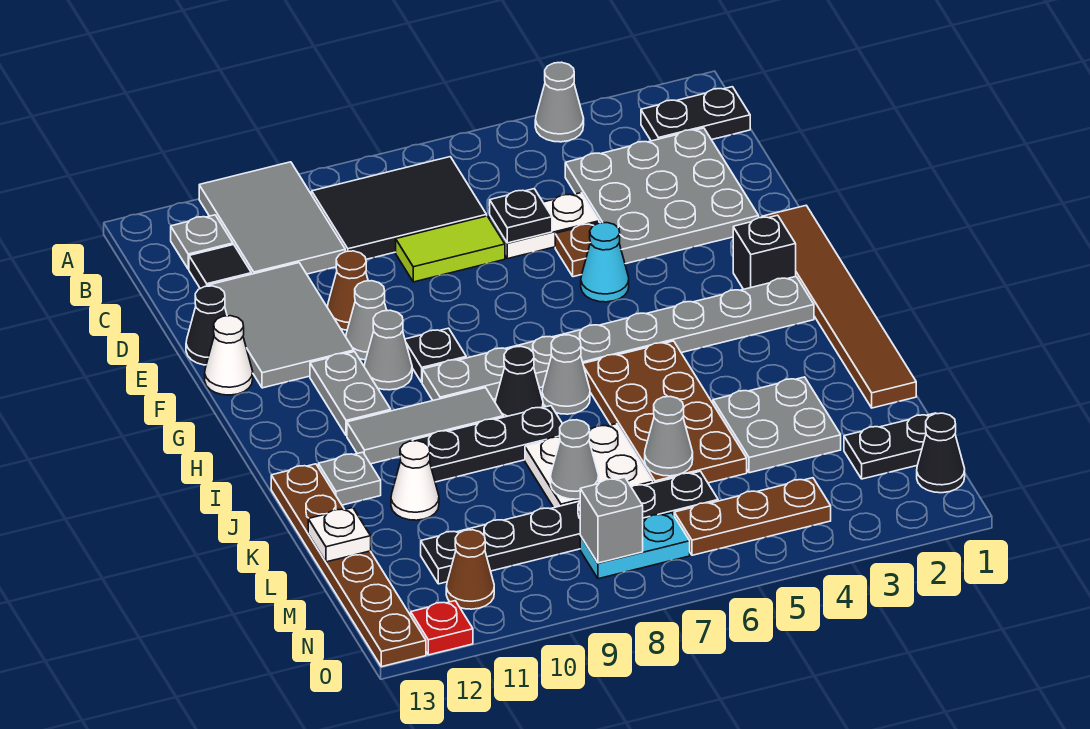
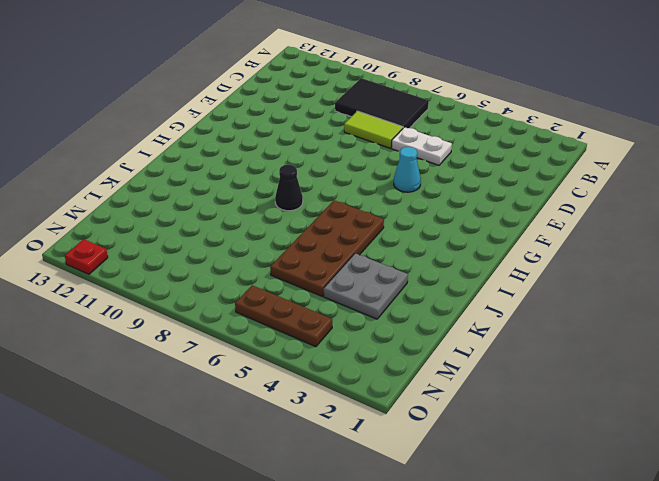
none -> grey 1x1 cone [535,62,584,142]
none -> grey 2x3 tile [199,162,345,274]
none -> black 1x2 plate [641,87,750,141]
none -> grey 1x1 plate [171,215,233,269]

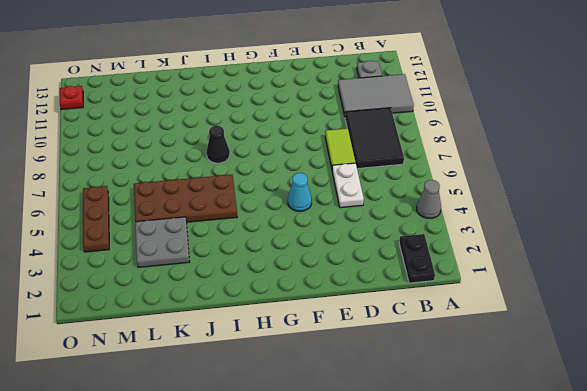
none -> grey 3x3 plate [565,128,759,264]
none -> black 1x1 tile [189,245,251,289]
none -> grey 2x3 tile [208,263,354,388]
none -> brown 1x1 plate [555,222,600,277]

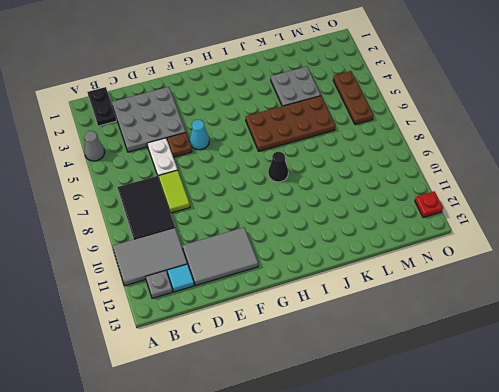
cyan 1x1 tile [167,264,194,292] -> black 1x1 tile [189,245,251,289]
none -> brown 1x1 cone [327,251,368,330]
none -> black 1x1 cone [186,286,227,365]
none -> brown 1x6 tile [762,206,916,408]
none -> grey 1x1 cone [346,281,387,360]

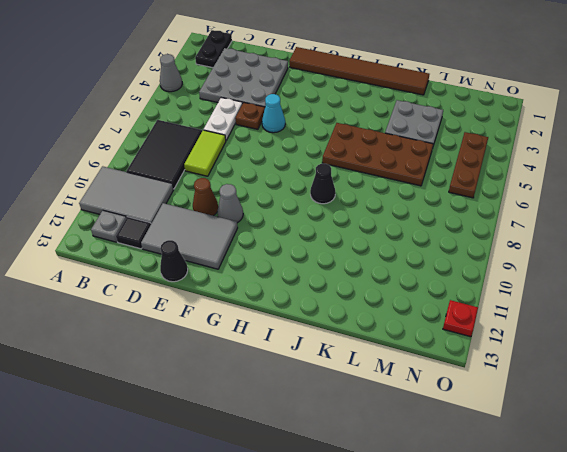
none -> white 1x1 cone [205,316,253,395]
none -> black 1x1 brick [733,215,796,289]
none -> black 1x1 plate [405,328,466,382]
none -> grey 1x1 cone [364,310,412,390]

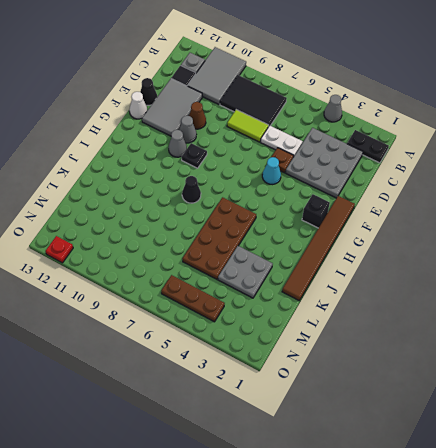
none -> grey 1x2 plate [310,352,391,436]
none -> grey 1x8 plate [422,277,814,400]
none -> grey 1x1 cone [542,335,590,414]
none -> grey 1x3 tile [347,388,503,464]

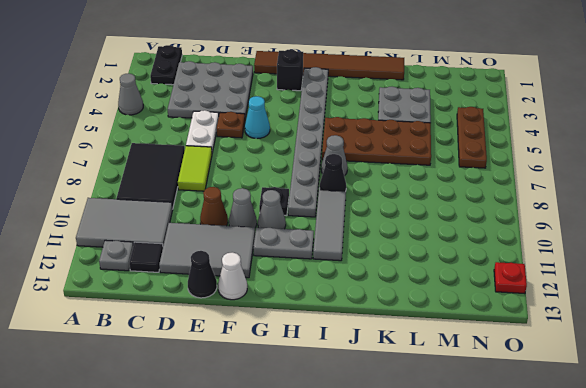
none -> black 1x3 plate [412,406,562,482]
none -> grey 1x1 plate [318,452,381,505]
none -> brown 1x6 plate [271,464,426,667]
none -> white 2x2 plate [525,424,653,508]

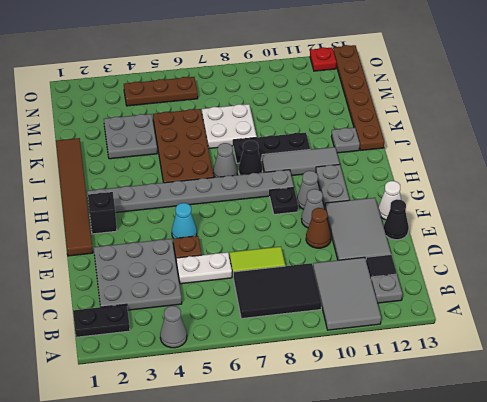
none -> white 1x1 cone [391,441,439,520]
none -> black 1x2 plate [844,413,936,479]
none -> black 1x6 plate [421,471,718,584]
none -> black 1x1 cone [917,413,965,493]

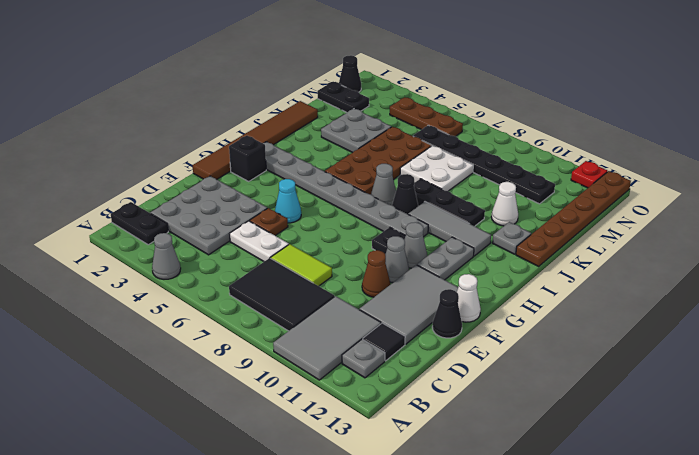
none -> cyan 1x2 plate [580,513,690,579]
none -> brown 1x1 cone [446,530,494,609]
none -> black 1x1 plate [490,189,552,243]
none -> grey 1x1 cone [645,397,693,476]

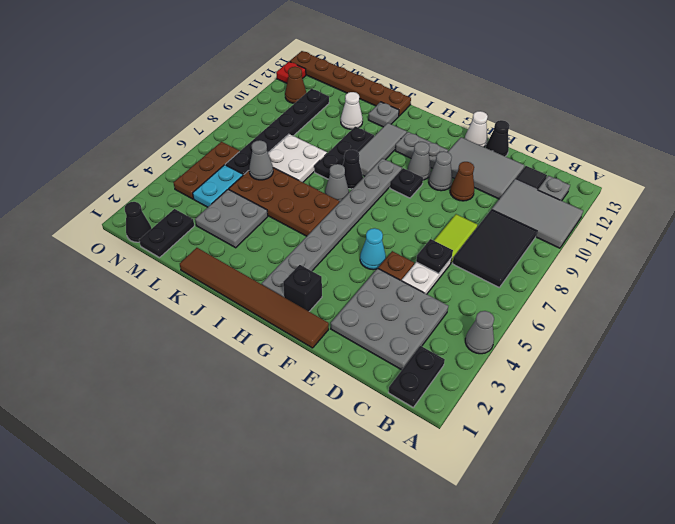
cyan 1x2 plate [193,165,243,207] -> cyan 1x2 plate moved to [580,513,690,579]
none -> grey 1x1 cone [551,420,599,499]
none -> white 1x1 plate [308,508,371,562]
none -> grey 1x1 brick [580,477,643,563]

